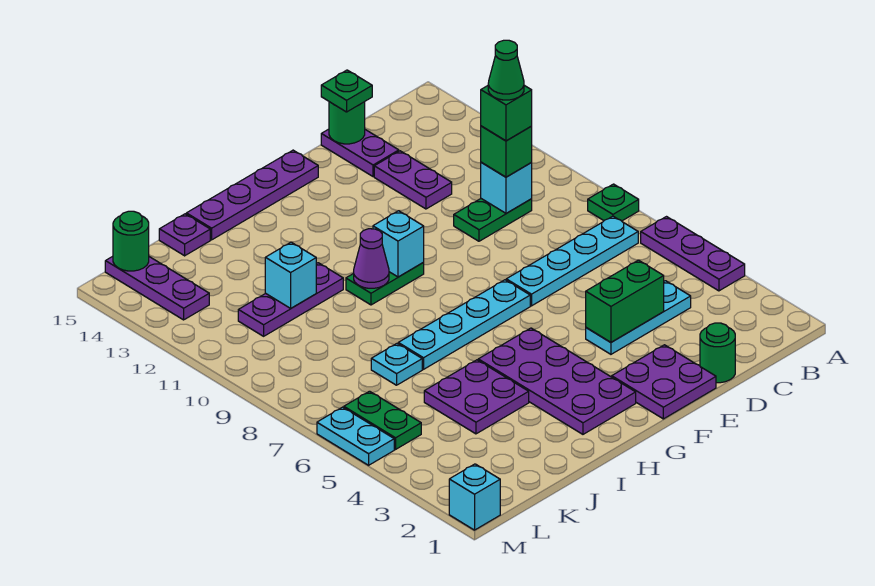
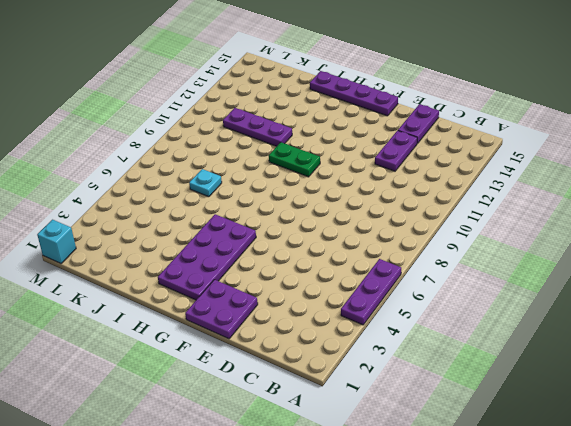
none -> green 1x1 plate [588,184,639,221]
none -> cyan 1x4 plate [506,216,638,306]
none -> cyan 1x3 plate [586,281,691,354]
none -> green 1x2 plate [454,199,532,241]

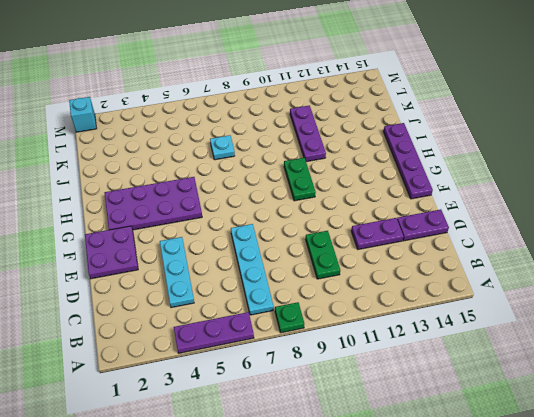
none -> green 1x1 round brick [700,323,735,383]
none -> cyan 1x4 plate [398,280,530,369]
none -> purple 2x2 plate [424,360,529,434]
none -> purple 1x1 plate [159,214,210,256]

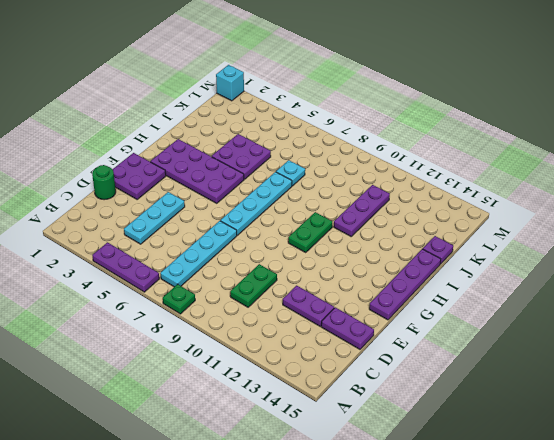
none -> green 1x2 plate [344,391,421,449]
none -> purple 1x3 plate [105,256,209,320]
none -> cyan 1x2 plate [317,407,394,465]
none -> cyan 1x1 brick [481,162,532,213]

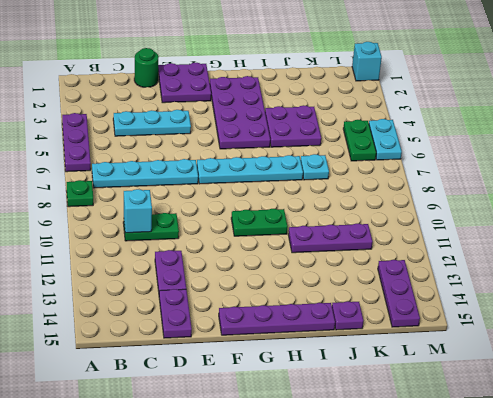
none -> green 1x2 brick [586,260,664,342]
none -> green 1x1 round brick [329,102,365,144]
none -> cyan 1x1 brick [373,211,424,277]
none -> purple 1x1 cone [354,229,389,288]

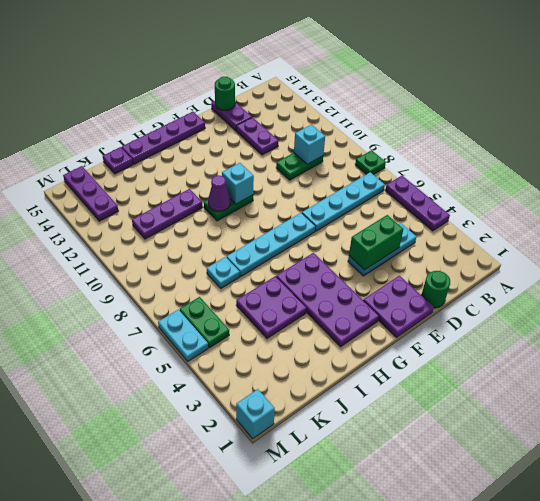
none -> cyan 1x1 brick [265,242,316,308]
none -> green 1x1 round brick [113,211,149,271]
none -> green 1x1 brick [481,126,532,177]
none -> green 1x1 plate [321,70,372,112]

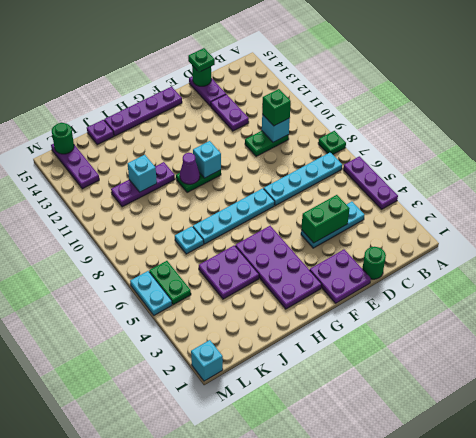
none -> green 1x1 brick [481,85,532,141]
none -> green 1x1 cone [488,40,524,100]

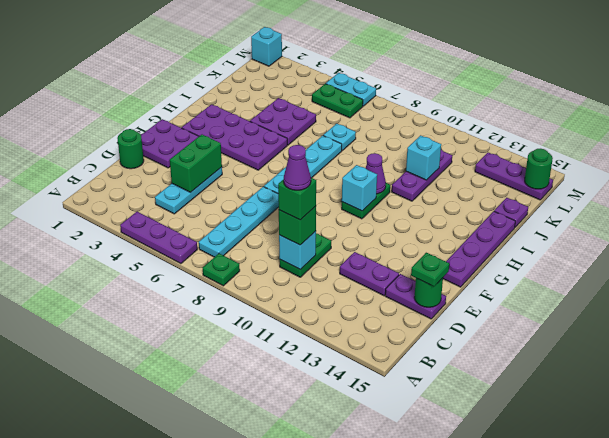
purple 1x1 cone [284,145,311,190] -> green 1x1 cone [488,40,524,100]

